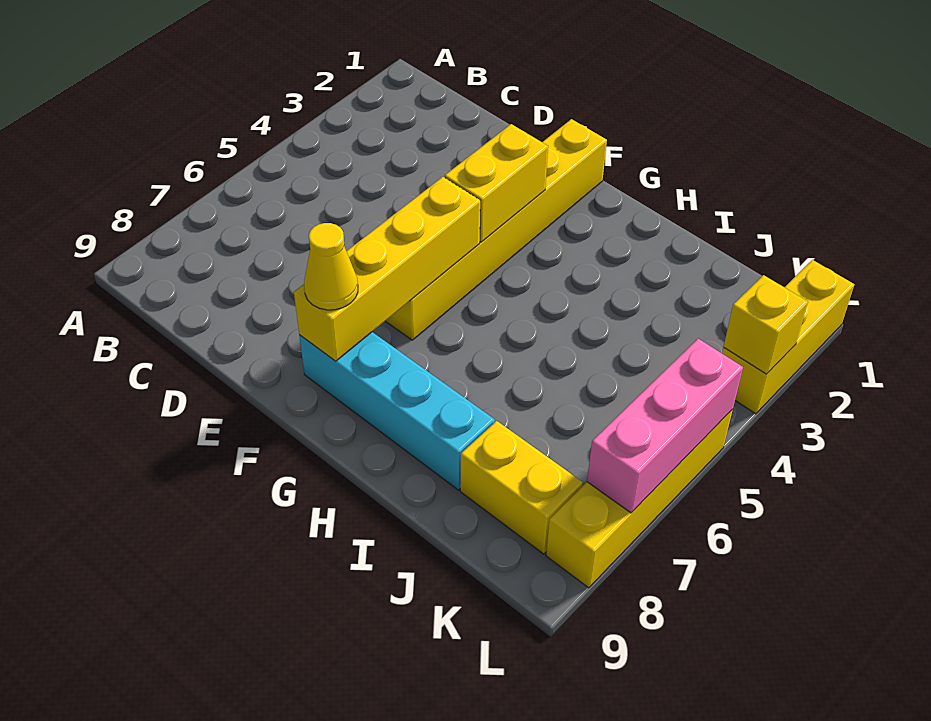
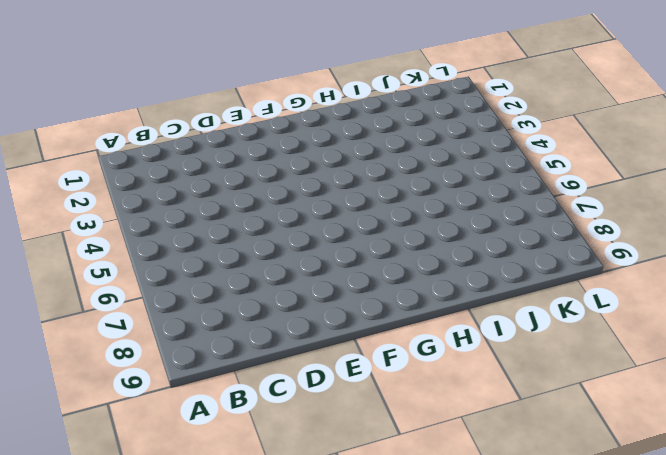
none -> yellow 1x6 brick [386,119,607,340]
none -> cyan 1x4 brick [299,332,495,490]

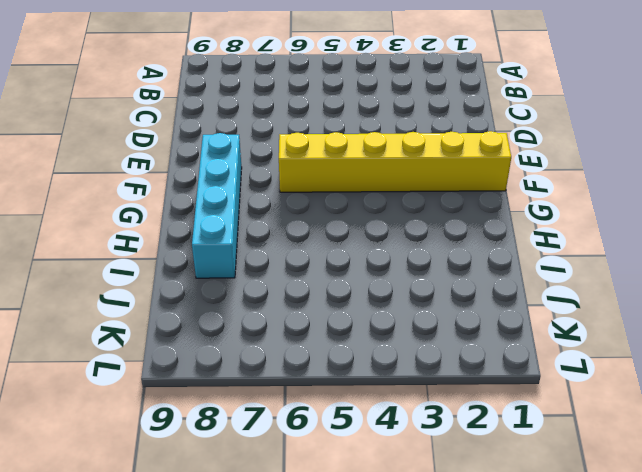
none -> yellow 1x2 brick [460,421,583,554]
none -> yellow 1x3 brick [722,260,854,414]

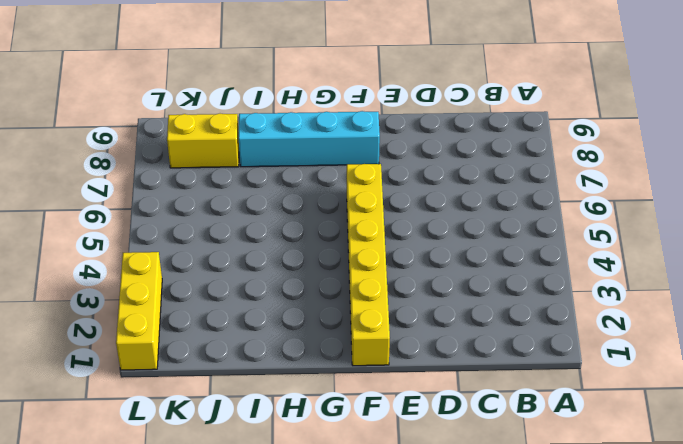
none -> yellow 1x4 brick [546,409,733,588]
none -> yellow 1x2 brick [445,124,548,242]

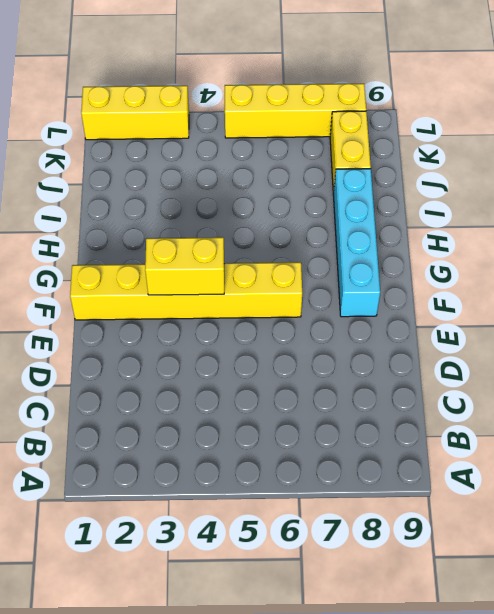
none -> yellow 1x4 brick [294,177,480,361]
none -> yellow 1x1 brick [724,275,808,374]

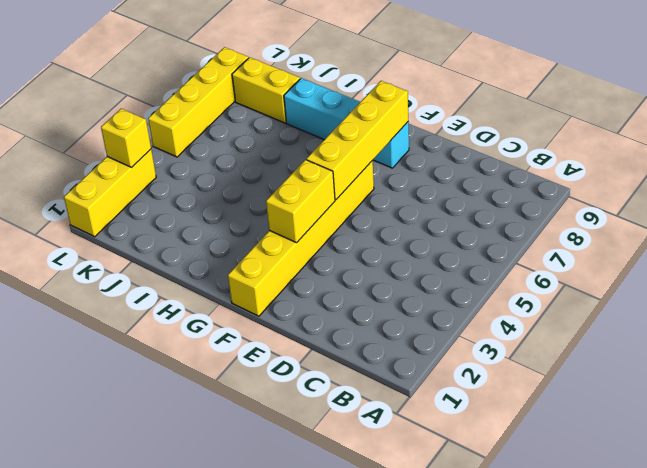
none -> pink 1x3 brick [587,339,743,513]
none -> yellow 1x1 cone [304,223,358,310]

